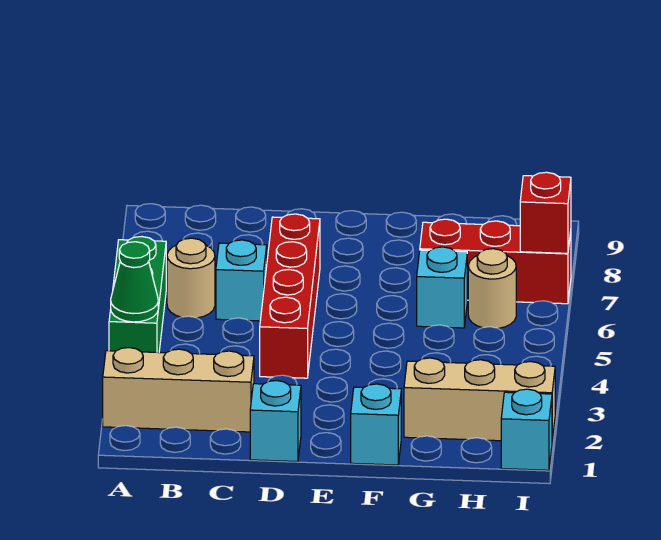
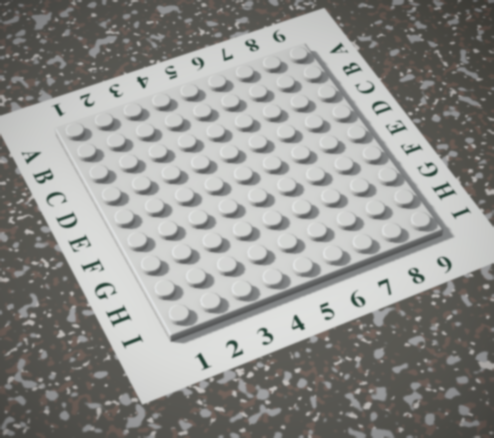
none -> tan 1x3 brick [103,348,254,432]
none -> green 1x3 brick [109,237,166,353]
none -> tan 1x1 round brick [167,238,215,318]

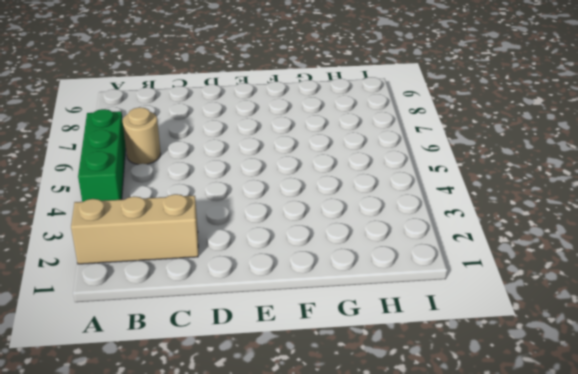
none -> cyan 1x1 brick [216,240,267,321]
none -> cyan 1x1 brick [250,381,301,462]
none -> red 1x4 brick [260,214,320,378]

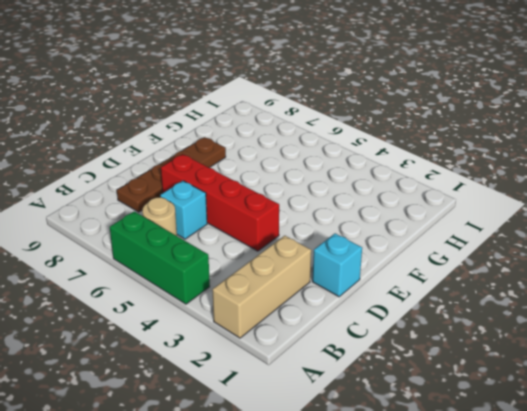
brown 1x4 plate [117,137,226,212] -> none
none -> cyan 1x1 brick [351,384,401,465]
none -> tan 1x3 brick [404,358,555,441]
none -> cyan 1x1 brick [417,247,467,328]

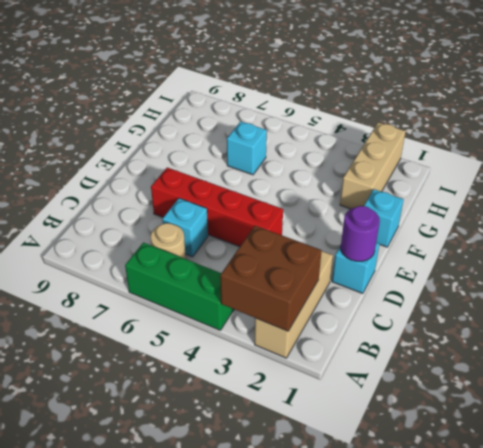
brown 2x2 brick [220,226,322,331] -> none
purple 1x1 round brick [341,206,380,261] -> none
none -> red 1x3 brick [420,219,571,304]
none -> tan 1x1 round brick [468,249,516,329]
none -> cyan 1x1 brick [501,389,552,470]

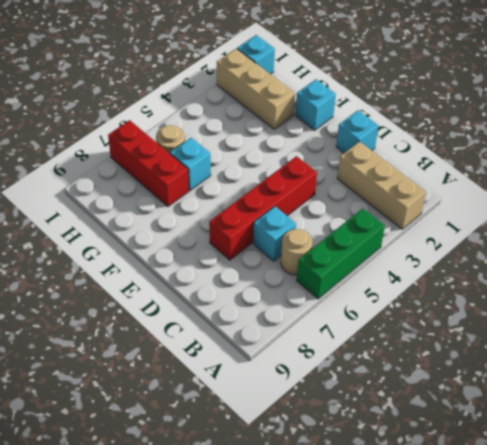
none -> green 1x1 cone [111,242,158,322]
none -> red 1x1 brick [520,172,571,253]

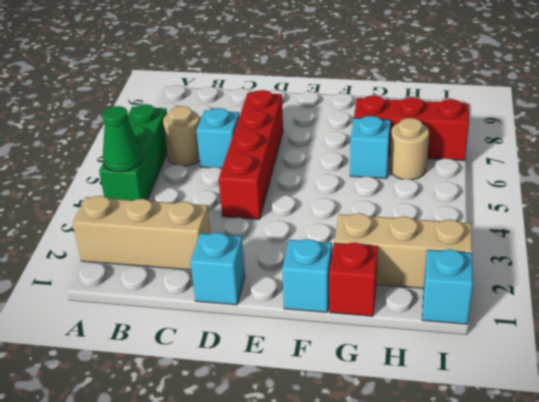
red 1x1 brick [329,243,378,316] -> red 1x1 brick moved to [520,172,571,253]

